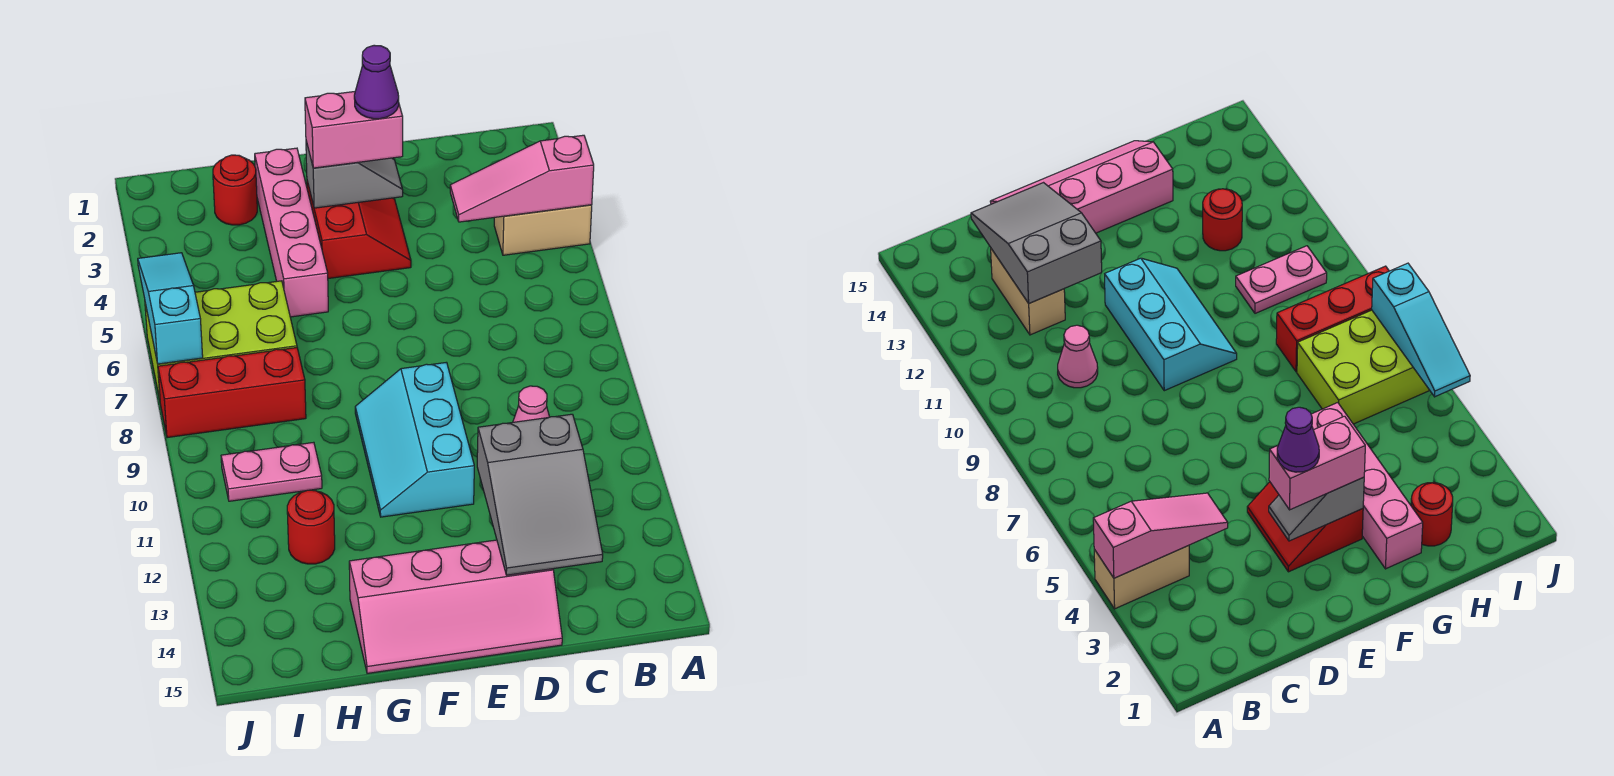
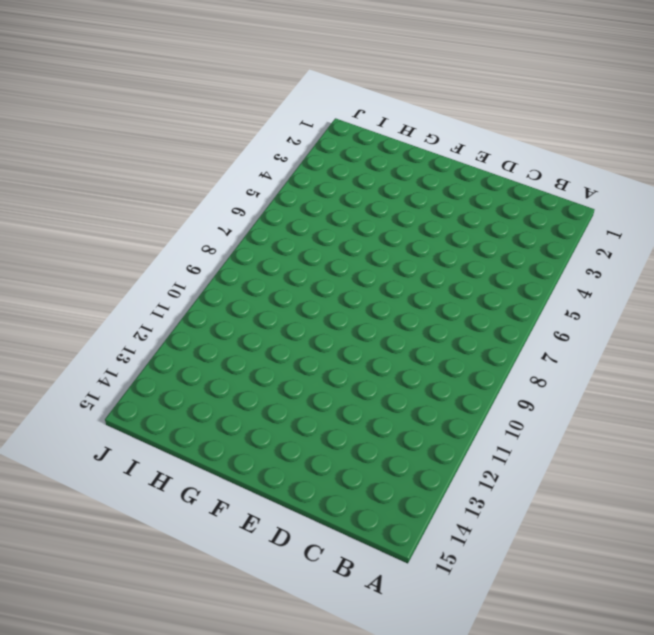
none -> tan 1x2 brick [494,205,592,255]
none -> pink 1x1 cone [513,386,549,422]
none -> tan 1x2 brick [991,249,1065,335]

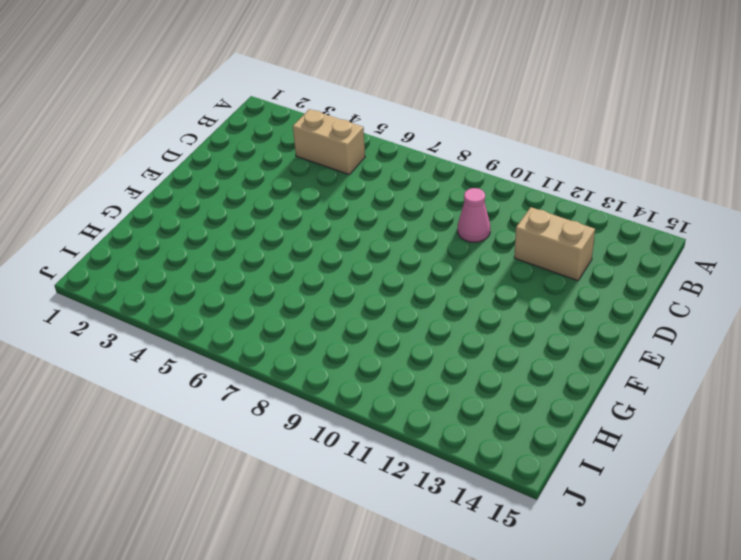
tan 1x2 brick [293,109,365,174] -> tan 1x2 brick turned to [494,205,592,255]
none -> pink 2x4 slope [349,540,562,673]
none -> red 2x2 slope [307,181,411,279]
none -> cyan 2x3 slope [355,362,474,517]

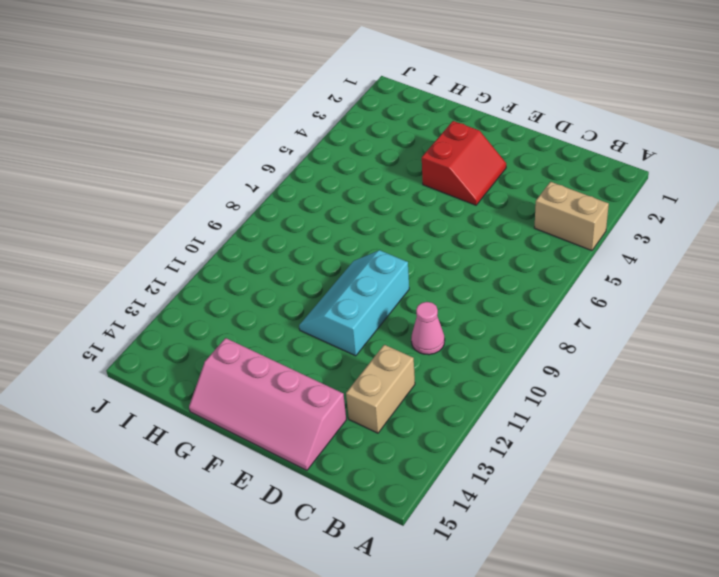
none -> pink 1x4 brick [255,148,328,317]
none -> red 1x1 round brick [213,155,257,225]
none -> lime 2x3 brick [145,281,297,400]

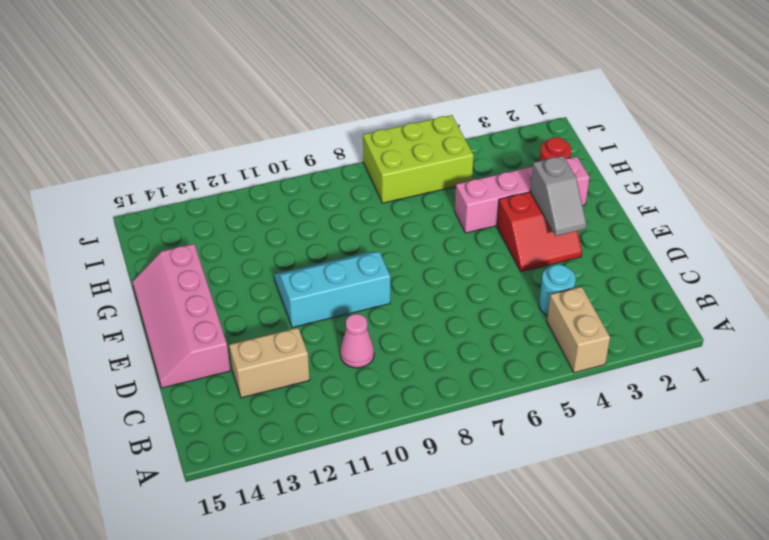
cyan 1x1 round brick [539,265,576,315] -> none
lime 2x3 brick [363,115,474,203] -> lime 2x3 brick turned to [145,281,297,400]
none -> red 1x3 brick [158,348,306,438]
none -> pink 1x2 plate [221,442,322,501]
none -> red 1x1 round brick [287,490,335,564]

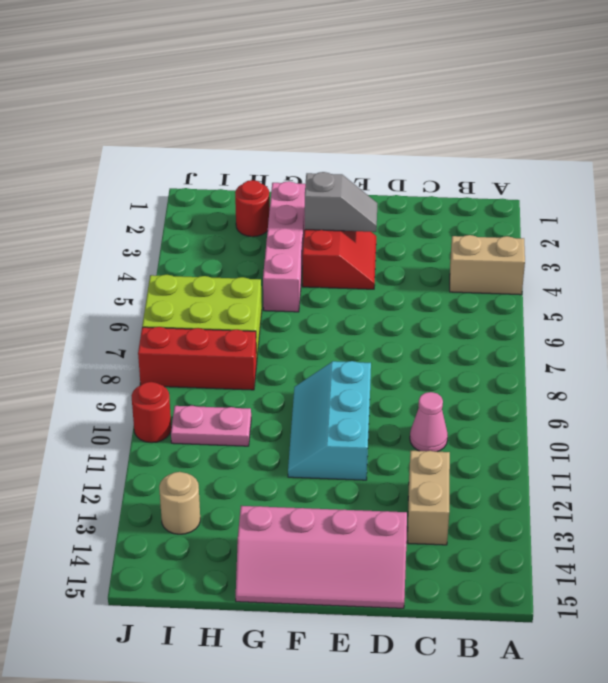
tan 1x1 round brick [159,472,200,534] -> none
red 1x1 round brick [131,382,171,443] -> red 1x1 round brick moved to [287,490,335,564]
none -> pink 1x3 slope [450,135,594,222]
none -> grey 2x3 slope [477,414,603,575]
none -> cyan 1x3 slope [138,253,203,364]

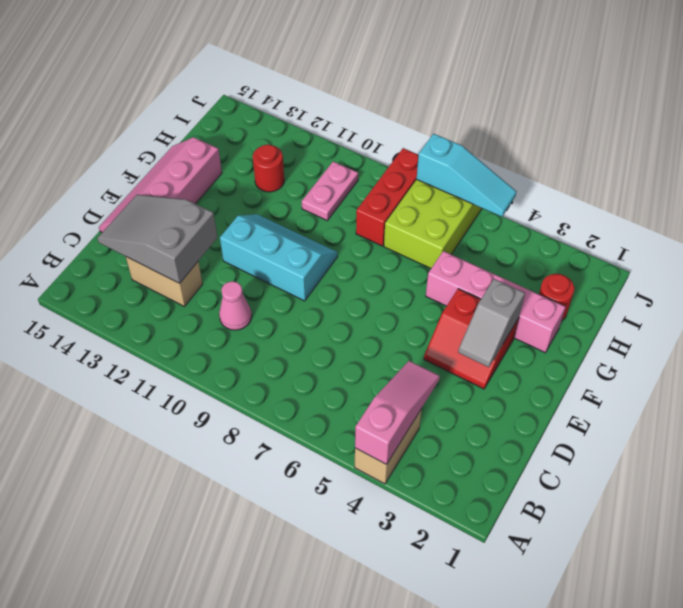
none -> pink 1x2 brick [305,92,403,168]
none -> purple 1x1 cone [354,45,399,119]

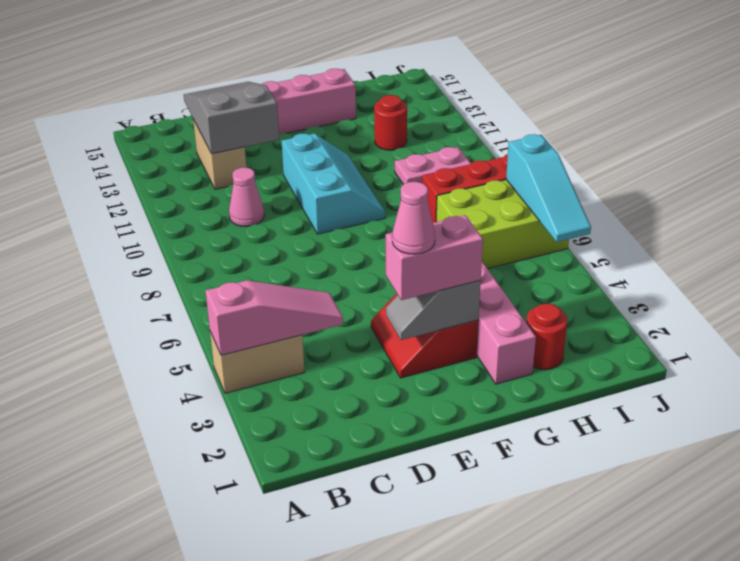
pink 1x1 cone [392,182,435,254] -> purple 1x1 cone [354,45,399,119]

